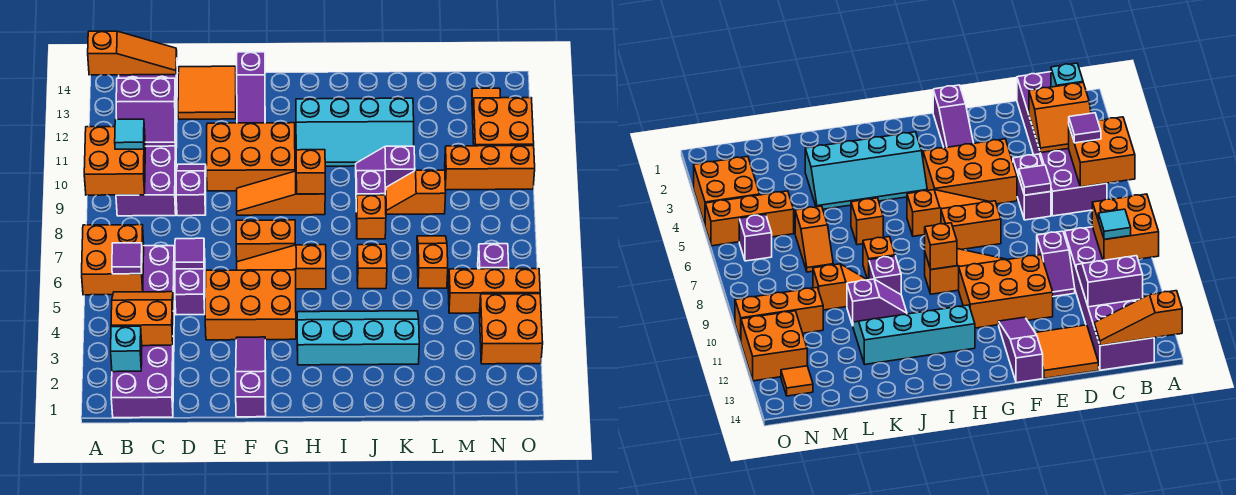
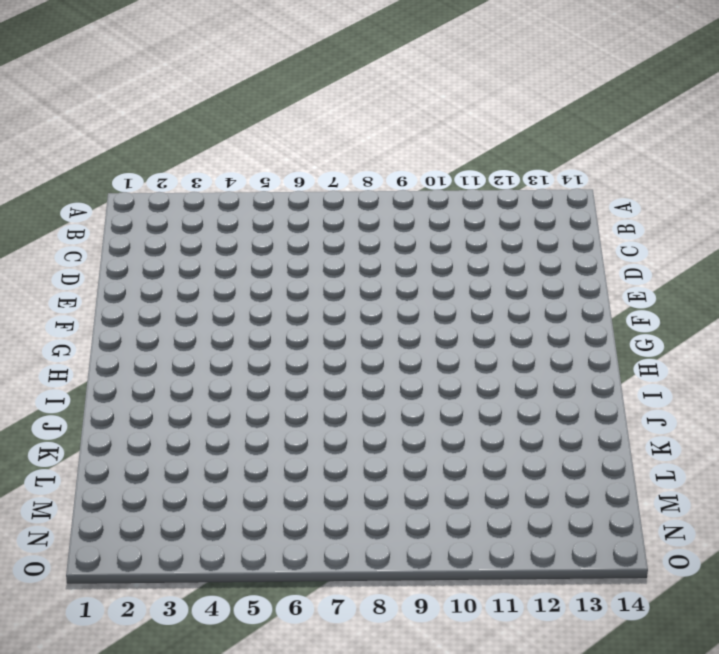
none -> purple 2x6 brick [111,246,175,418]
none -> purple 2x6 brick [116,59,177,216]
none -> purple 1x2 brick [175,249,205,315]
none -> purple 1x2 slope [176,164,206,216]

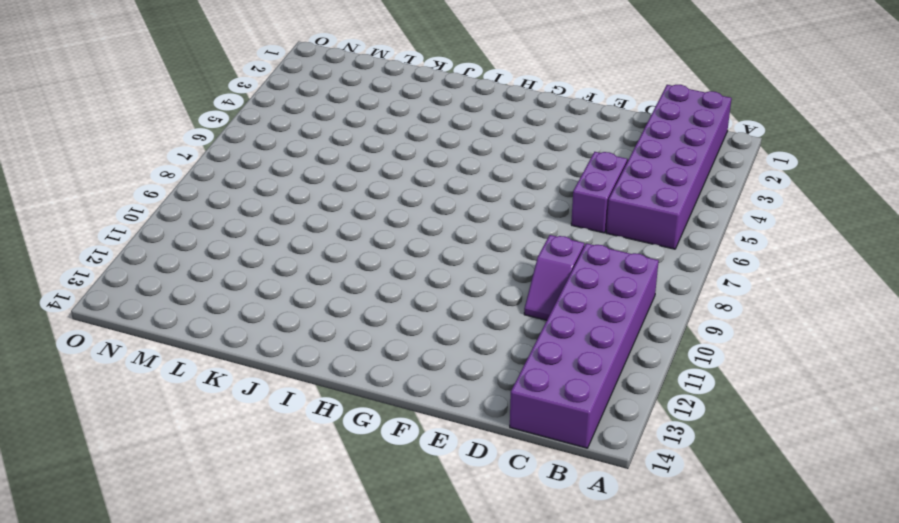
none -> orange 2x2 tile [178,66,236,119]
none -> orange 2x3 brick [205,270,296,340]
none -> orange 2x3 brick [206,123,295,191]
none -> purple 1x3 slope [236,337,266,417]

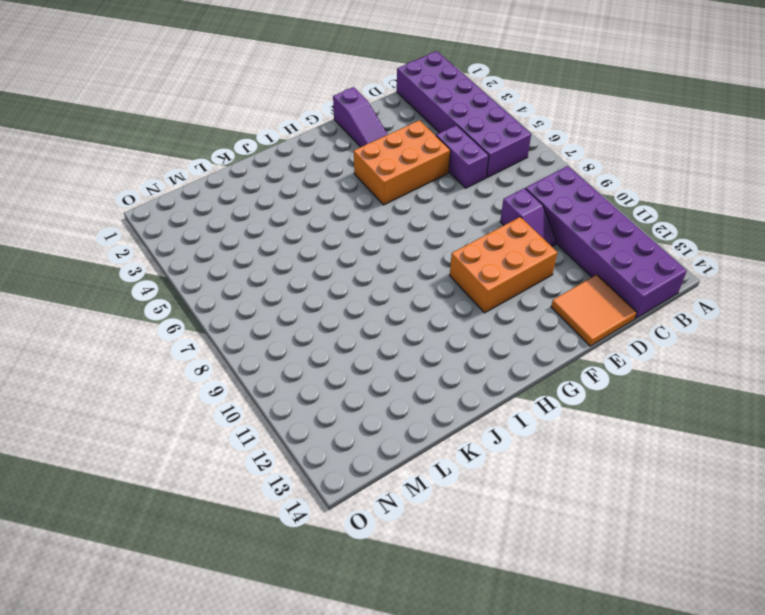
none -> orange 1x3 slope [237,245,326,289]
none -> orange 1x2 brick [236,220,295,262]
none -> orange 1x3 slope [237,171,325,215]
none -> purple 1x3 slope [237,52,265,123]

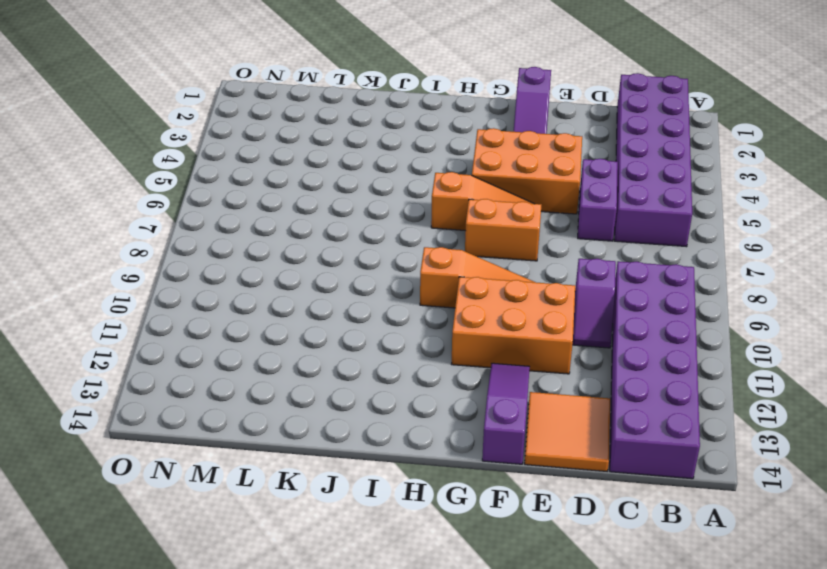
none -> cyan 2x4 slope [297,311,419,365]
none -> cyan 2x4 slope [296,98,414,166]
none -> orange 1x1 brick [357,244,387,289]
none -> orange 1x1 brick [356,195,386,239]

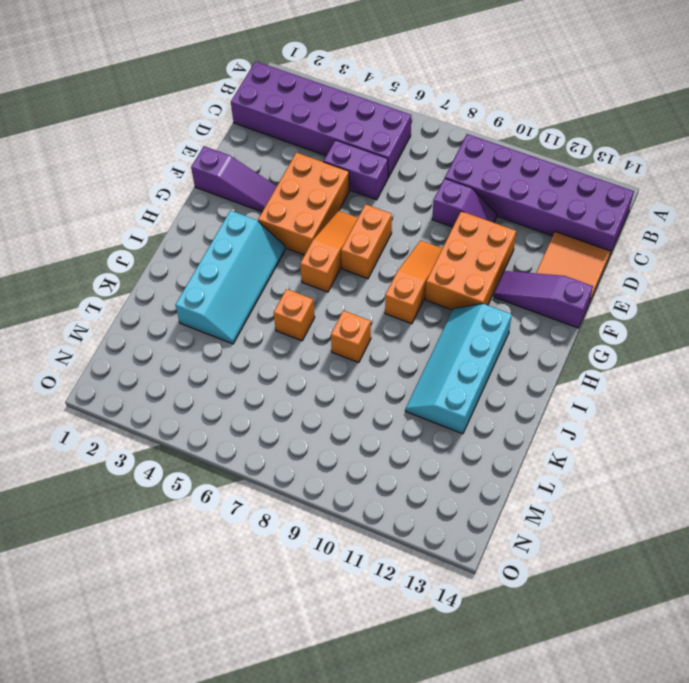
none -> purple 1x1 brick [356,171,385,212]
none -> purple 1x2 slope [356,146,415,190]
none -> orange 1x2 slope [386,170,446,214]
none -> orange 1x2 slope [417,236,448,288]

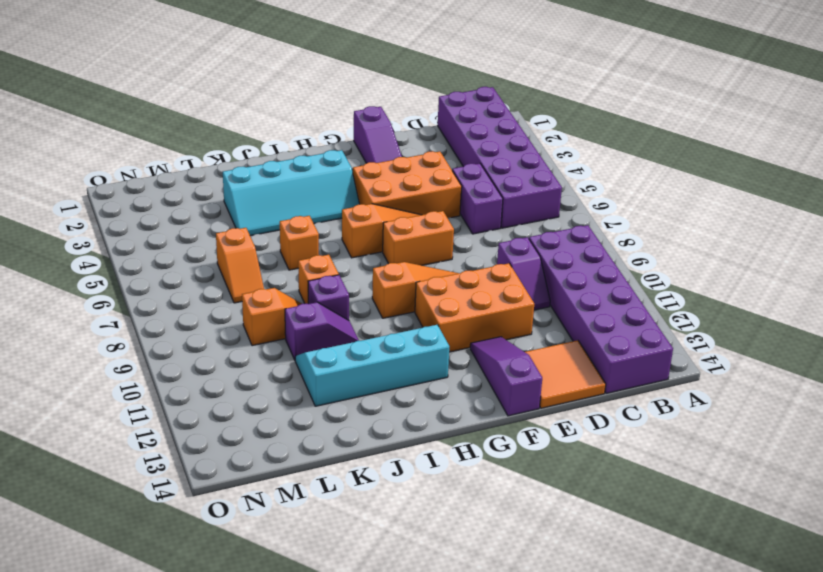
none -> orange 1x3 brick [448,269,540,313]
none -> orange 1x3 brick [445,146,535,190]
none -> orange 2x2 brick [480,294,543,364]
none -> purple 1x1 brick [478,244,509,269]

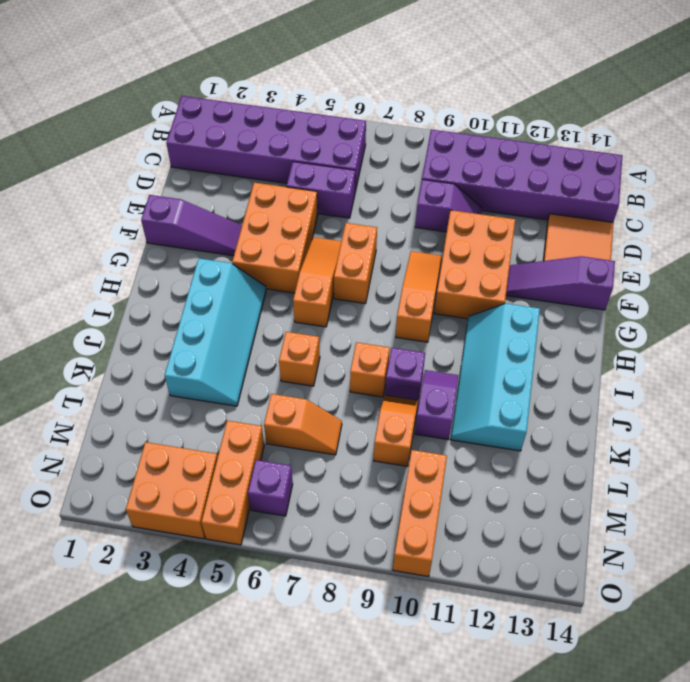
none -> orange 2x2 brick [473,98,534,146]
none -> orange 1x1 tile [472,88,500,115]
none -> orange 2x2 brick [82,225,144,295]
none -> orange 2x2 brick [84,127,145,195]

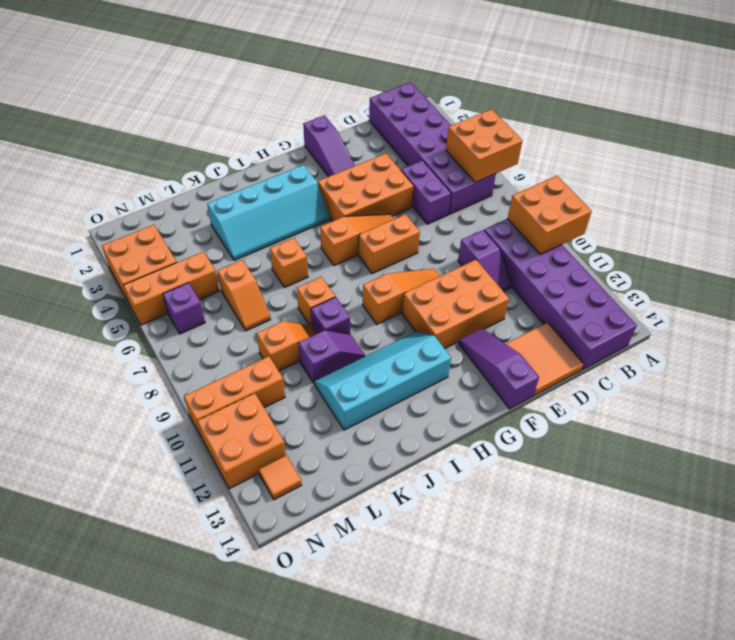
none -> orange 1x3 slope [88,31,177,75]
none -> cyan 1x1 brick [111,326,142,372]
none -> orange 2x2 slope [111,292,173,346]
none -> purple 2x2 slope [116,78,176,146]

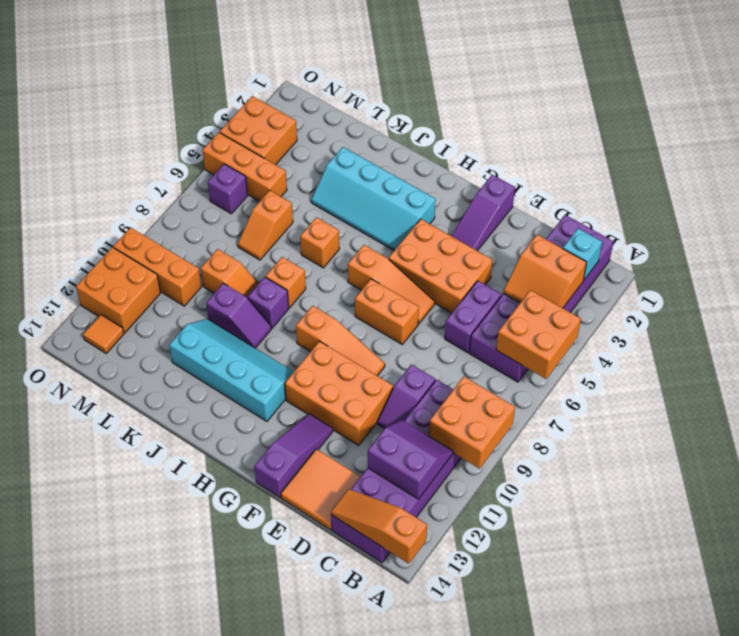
none -> purple 1x1 tile [175,238,204,269]
none -> orange 1x1 brick [296,150,325,194]
none -> purple 1x1 tile [112,243,142,274]
none -> cyan 1x1 tile [115,119,144,149]

